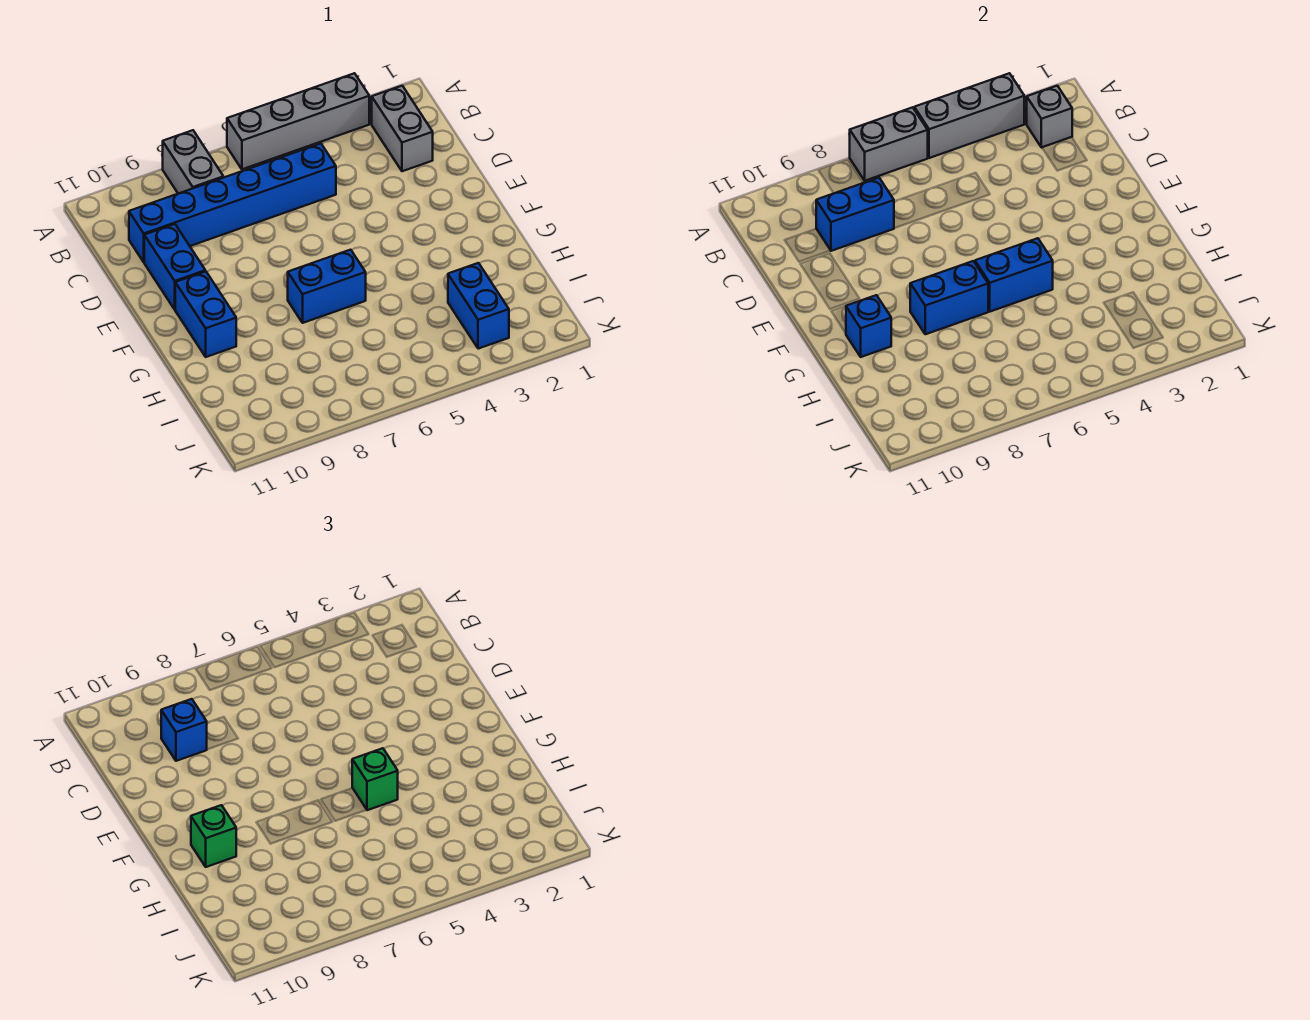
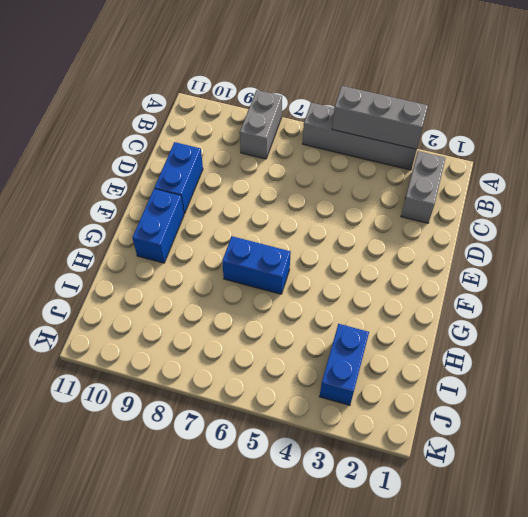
none -> blue 1x6 brick [129,144,336,262]
none -> grey 1x2 brick [850,107,928,181]
none -> grey 1x1 brick [1027,86,1072,148]

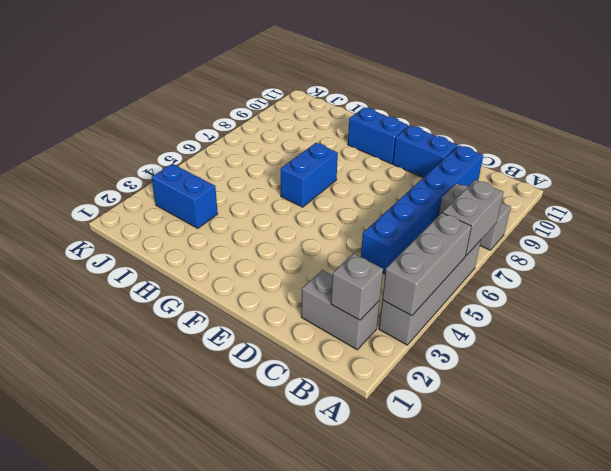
none -> blue 1x2 brick [816,178,894,251]
none -> blue 1x2 brick [975,238,1053,312]
none -> blue 1x2 brick [910,261,988,334]

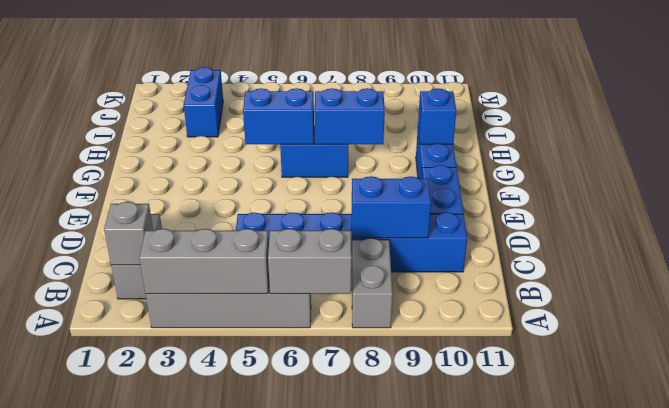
none -> blue 1x1 brick [161,699,207,761]
none -> green 1x1 brick [352,748,398,810]
none -> green 1x1 brick [191,805,236,867]

